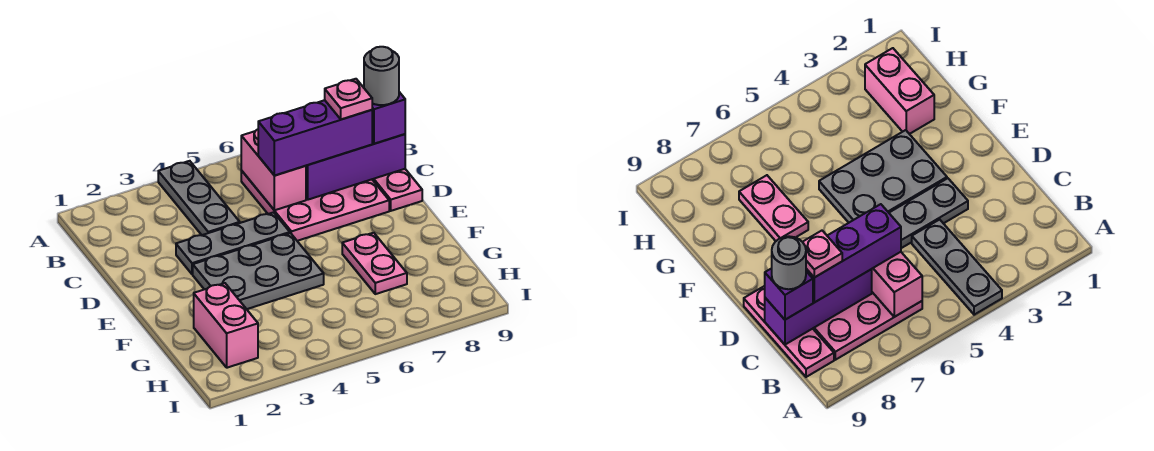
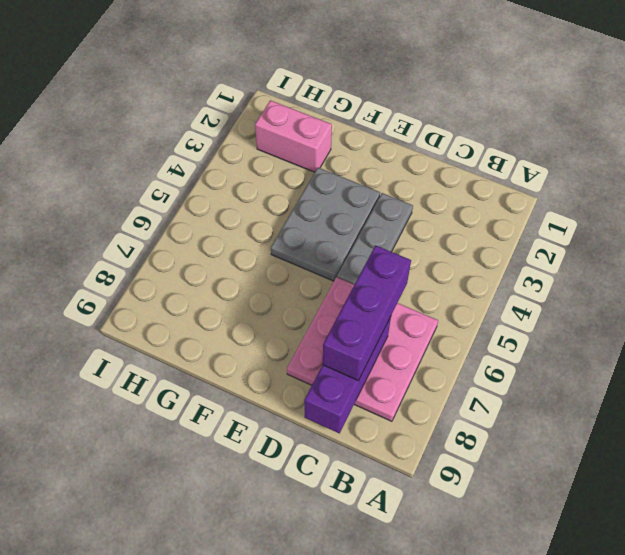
none -> grey 1x3 plate [158,161,240,235]
none -> pink 1x3 plate [372,169,422,211]
none -> pink 1x2 plate [342,233,407,294]

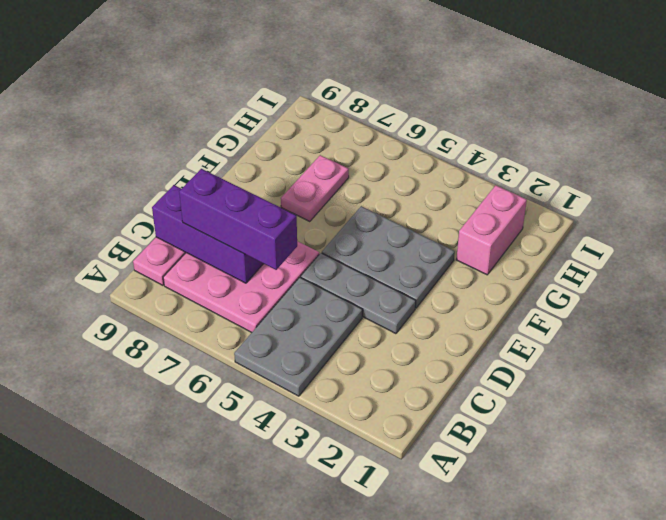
grey 2x3 plate [234,277,363,396] -> grey 1x3 plate [158,161,240,235]
none -> pink 1x2 brick [241,129,306,210]
none -> purple 1x1 brick [372,92,405,144]
none -> pink 1x1 plate [325,79,372,119]

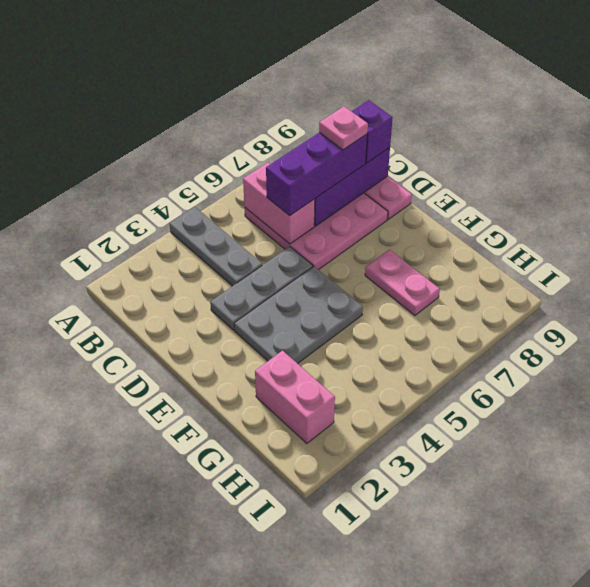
none -> grey 1x1 round brick [364,47,399,105]

